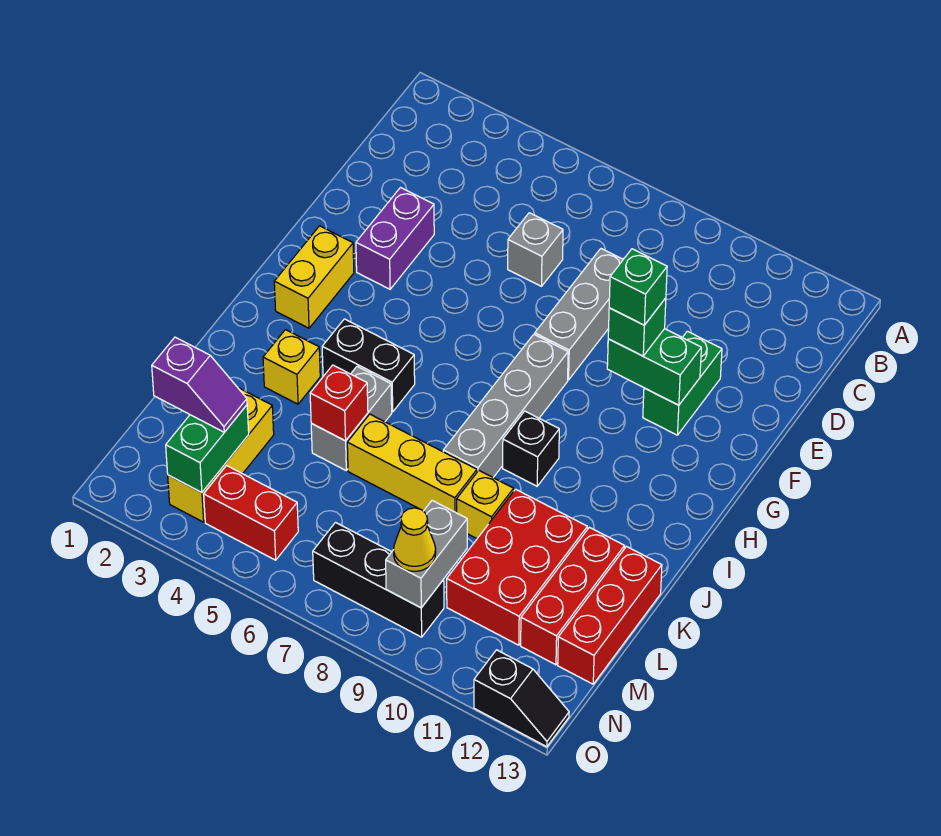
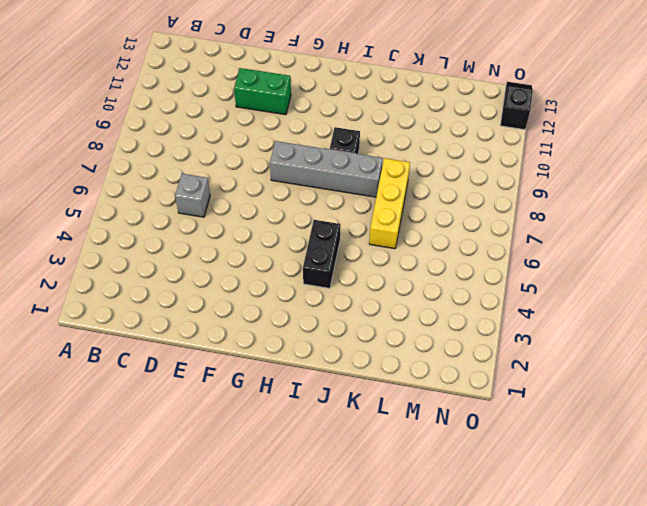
none -> grey 1x3 brick [535,249,623,380]
none -> purple 1x2 brick [356,188,434,289]
none -> yellow 1x2 brick [274,226,354,328]

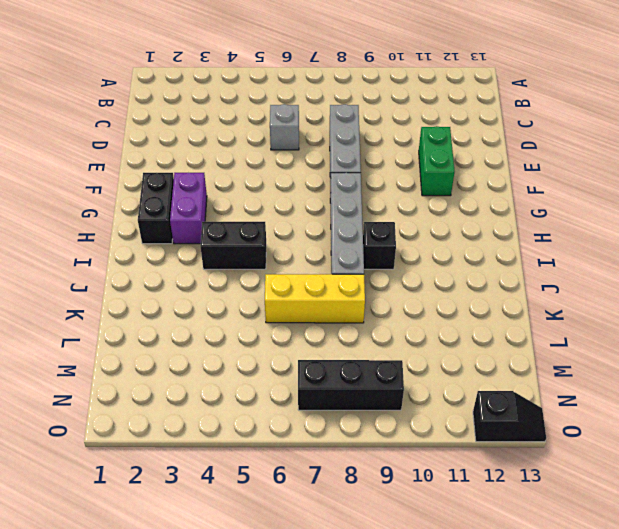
black 1x2 brick [138,173,174,244] -> yellow 1x2 brick [274,226,354,328]
purple 1x2 brick [170,173,207,244] -> purple 1x2 brick moved to [356,188,434,289]
none -> yellow 1x1 brick [263,330,320,404]
none -> grey 1x2 brick [311,366,392,470]
none -> yellow 1x1 brick [457,471,514,538]

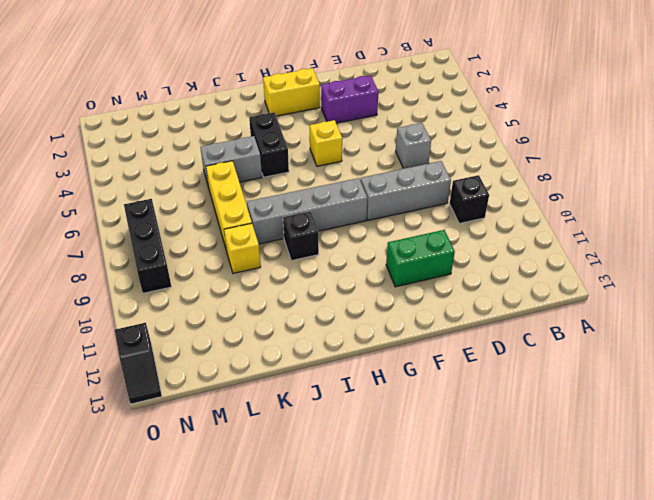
black 1x1 brick [450,175,489,223] -> none
yellow 1x1 brick [310,120,342,166] -> yellow 1x1 brick moved to [263,330,320,404]
none -> red 2x3 brick [447,489,587,645]
none -> red 1x3 brick [521,527,625,665]
none -> red 1x3 brick [558,547,662,684]

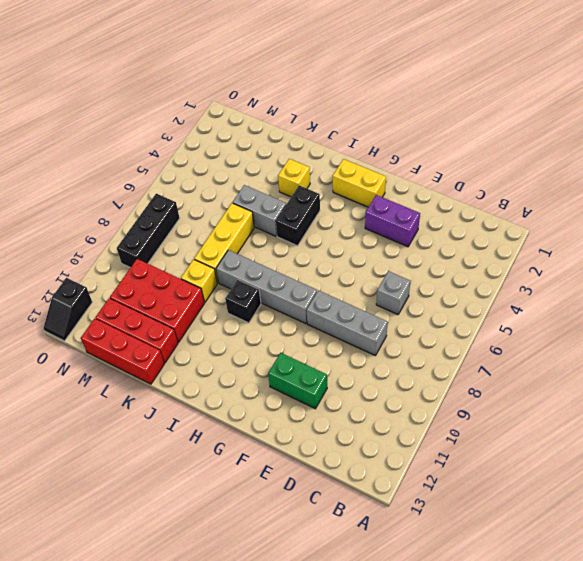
none -> yellow 1x3 brick [168,388,274,522]
none -> red 1x2 brick [204,466,298,560]
none -> green 1x2 brick [607,329,701,405]

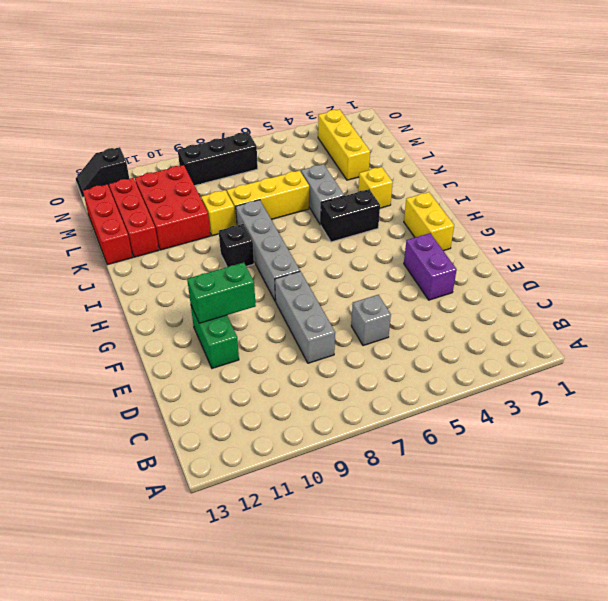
none -> red 1x2 brick [204,466,298,560]
none -> red 1x1 brick [310,365,368,441]
none -> green 1x2 brick [166,405,249,493]

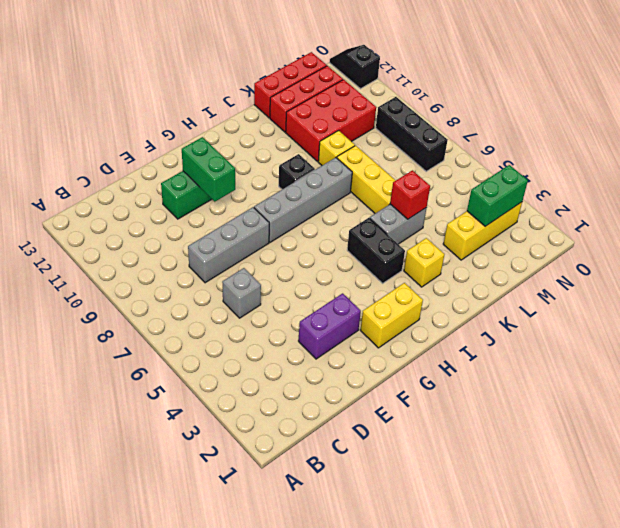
none -> red 1x2 brick [204,466,298,560]
none -> grey 1x2 brick [386,501,467,608]
none -> green 1x1 brick [608,298,666,356]

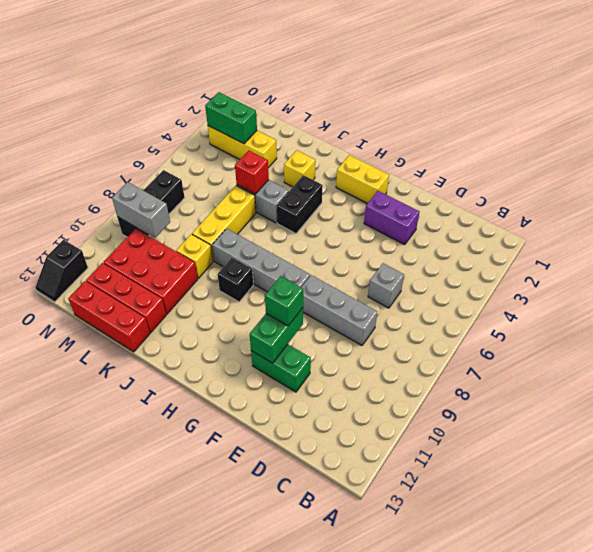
none -> red 1x2 brick [204,466,298,560]
none -> purple 1x2 slope [152,337,247,432]
none -> yellow 1x1 cone [394,508,436,571]

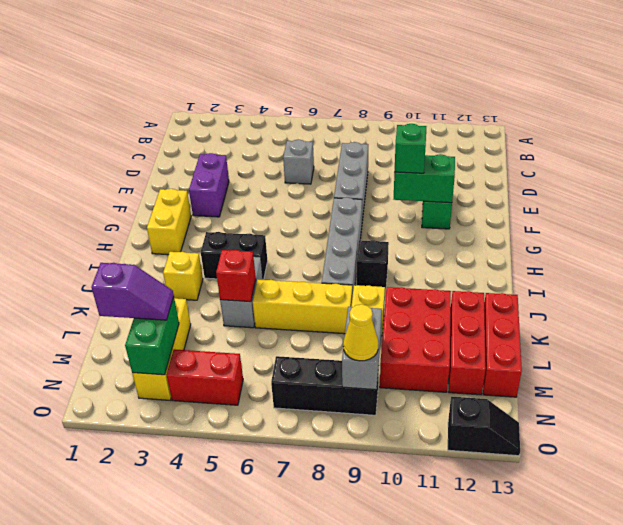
none -> green 1x1 brick [609,249,667,325]

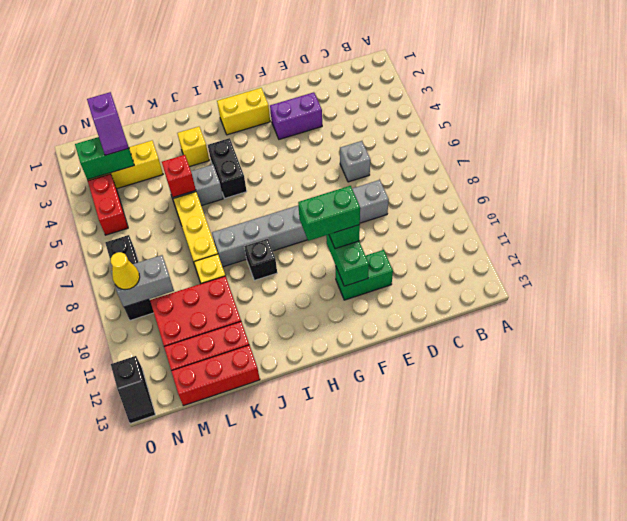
green 1x2 brick [298,186,360,241] -> green 1x1 brick [609,249,667,325]

